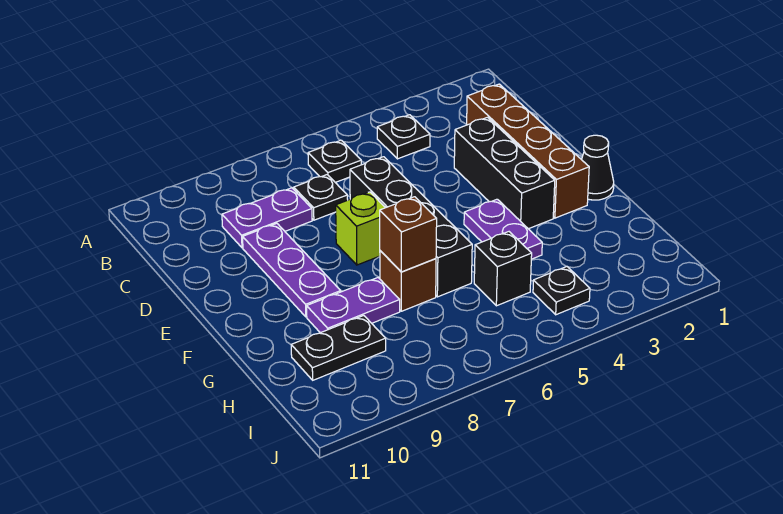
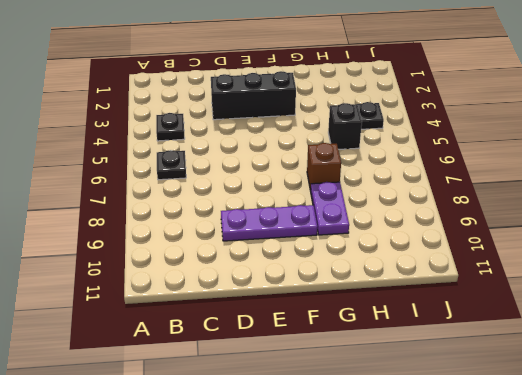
none -> brown 1x4 brick [467,84,589,218]
none -> black 1x1 plate [294,175,348,220]
none -> purple 1x2 plate [222,188,312,248]

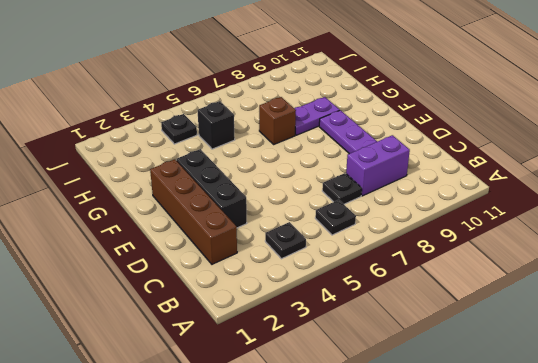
purple 1x2 brick [346,135,410,196] -> purple 1x2 plate [222,188,312,248]
none -> black 1x4 brick [350,157,472,297]
none -> lime 1x1 brick [336,192,385,265]
none -> black 1x1 cone [582,135,614,200]

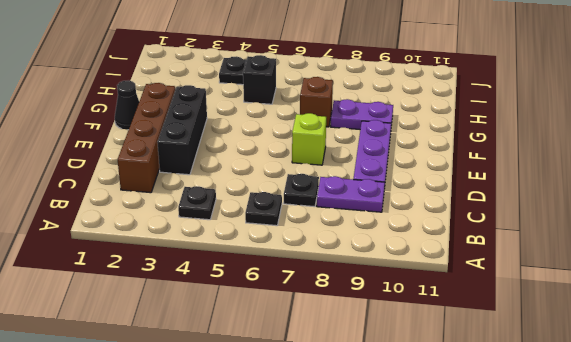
none -> black 1x4 brick [350,157,472,297]
none -> purple 1x2 plate [464,199,542,259]
none -> black 1x2 plate [291,316,386,380]

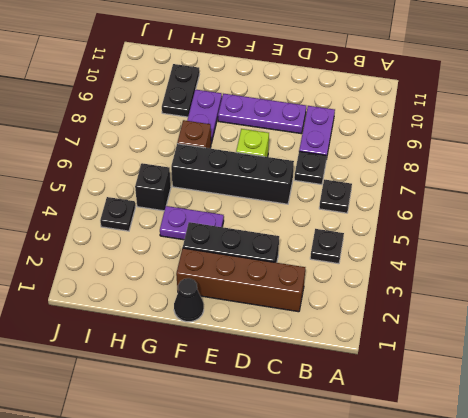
none -> brown 1x1 brick [380,197,437,272]

